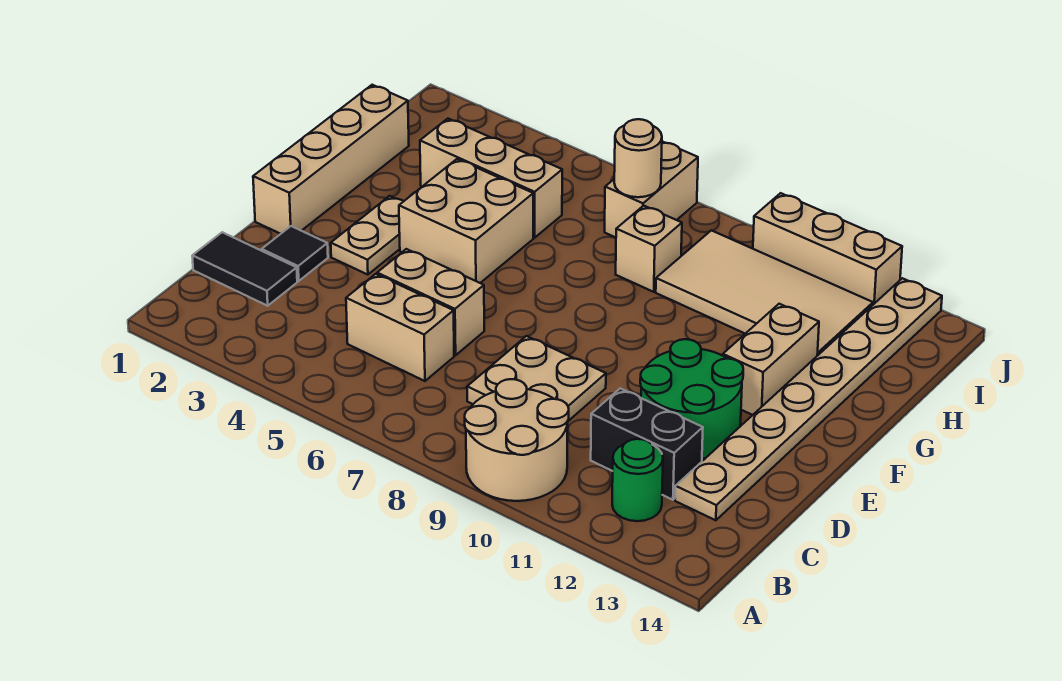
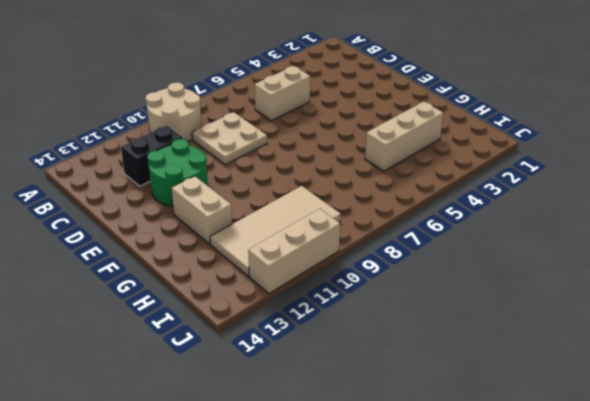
none -> green 1x1 round brick [612,439,663,521]
none -> black 1x2 tile [192,232,297,306]
none -> tan 1x8 plate [675,278,942,520]

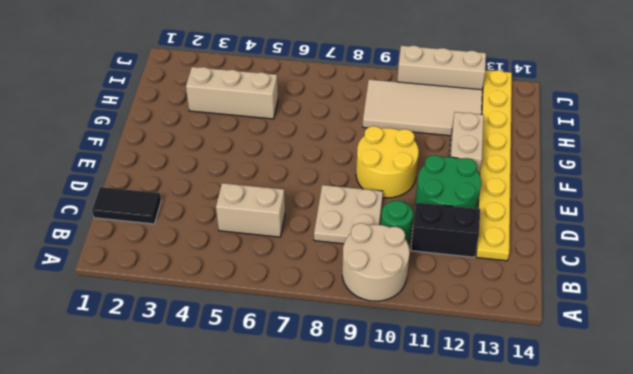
green 1x1 round brick [381,201,413,243] -> green 1x1 round brick moved to [612,439,663,521]
yellow 1x8 plate [476,70,512,261] -> tan 1x8 plate [675,278,942,520]
yellow 2x2 round brick [356,126,419,198] -> none
none -> black 1x1 tile [262,226,328,281]
none -> tan 1x2 brick [377,249,484,355]
none -> tan 1x4 brick [253,85,409,234]

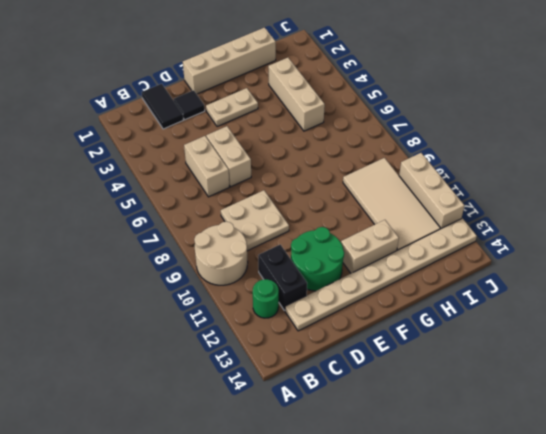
none -> tan 2x2 brick [399,159,533,283]
none -> tan 1x1 brick [616,206,682,292]
none -> tan 1x2 brick [605,142,698,237]

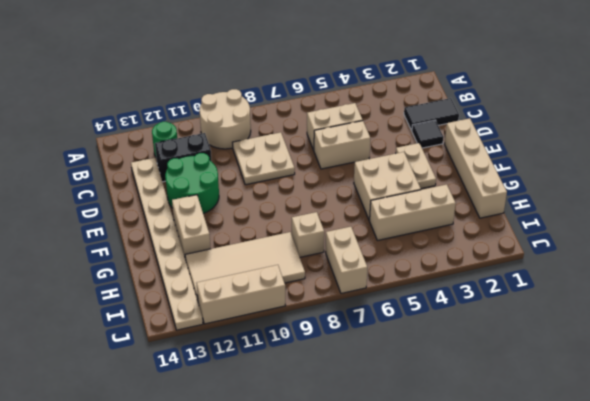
none -> tan 1x1 round brick [614,119,662,197]

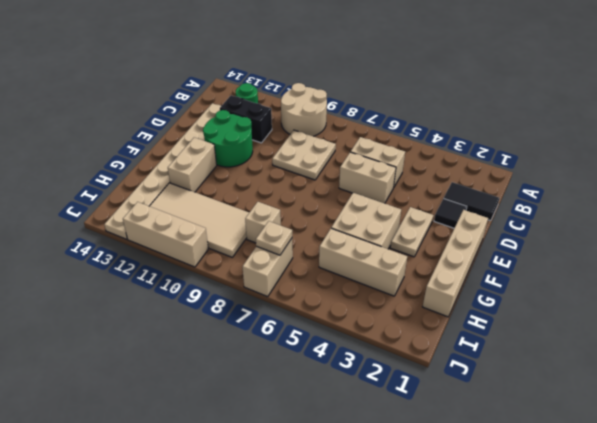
tan 1x1 plate [256,221,292,255] -> tan 1x1 round brick [614,119,662,197]

